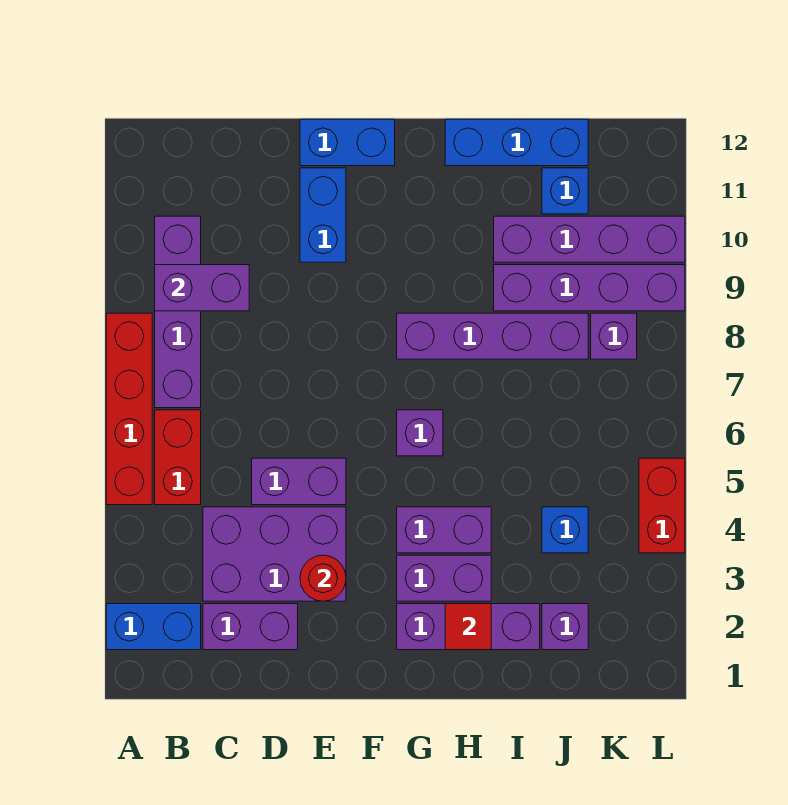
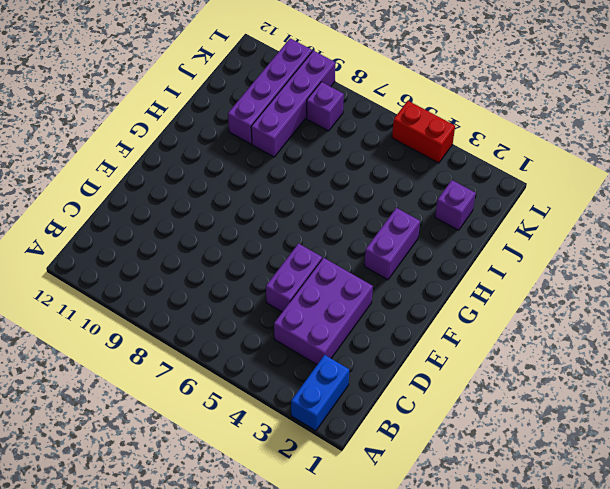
none -> red 1x4 brick [106,313,152,505]
none -> red 1x2 brick [155,410,201,505]
none -> purple 1x4 brick [155,216,201,408]

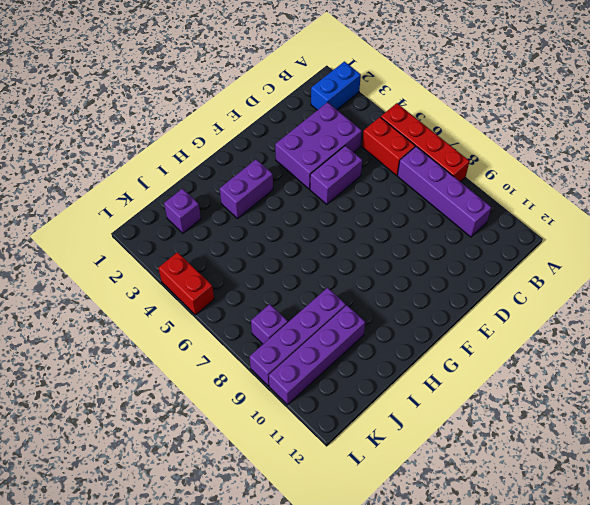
none -> purple 1x2 brick [203,604,298,650]
none -> blue 1x2 brick [300,168,346,262]
none -> blue 1x2 brick [300,119,395,166]

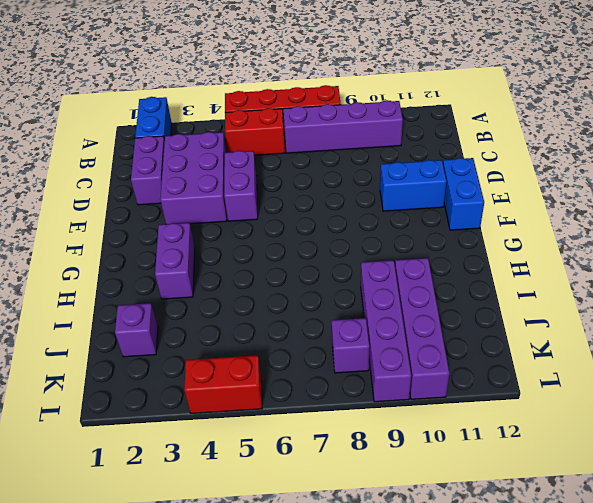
none -> purple 1x3 brick [397,604,540,650]
none -> purple 1x2 brick [397,507,491,553]
none -> purple 1x1 brick [397,410,443,456]

